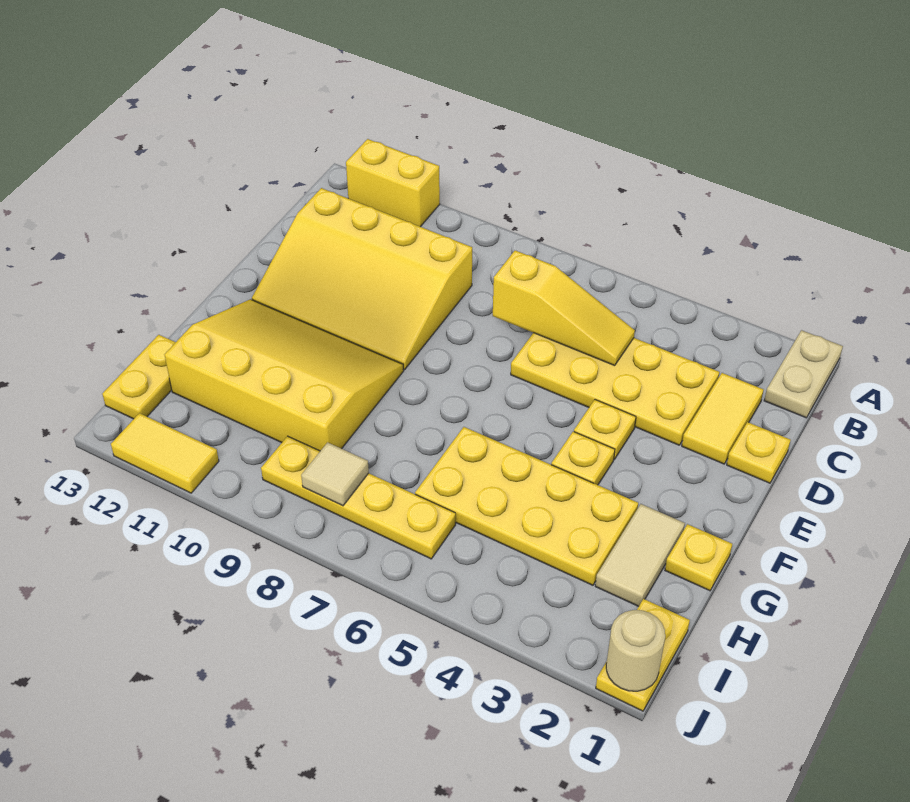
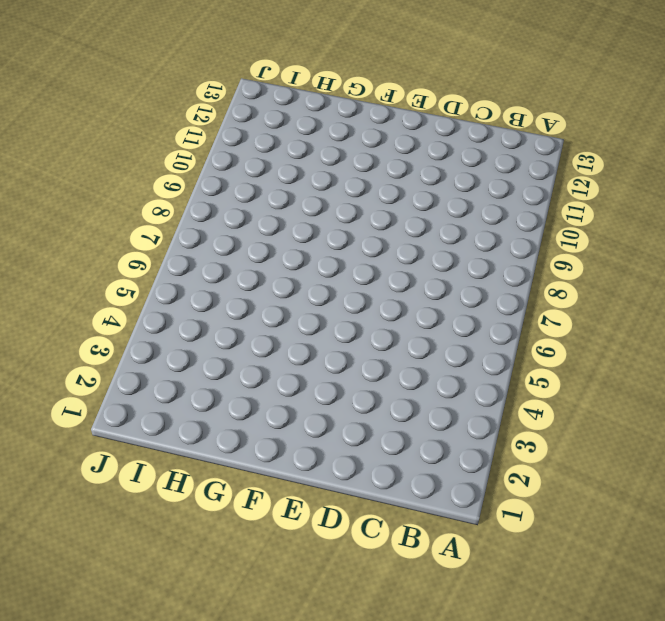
none -> tan 1x2 plate [764,330,843,418]
none -> yellow 1x2 brick [346,139,440,227]
none -> yellow 1x2 tile [682,373,764,464]

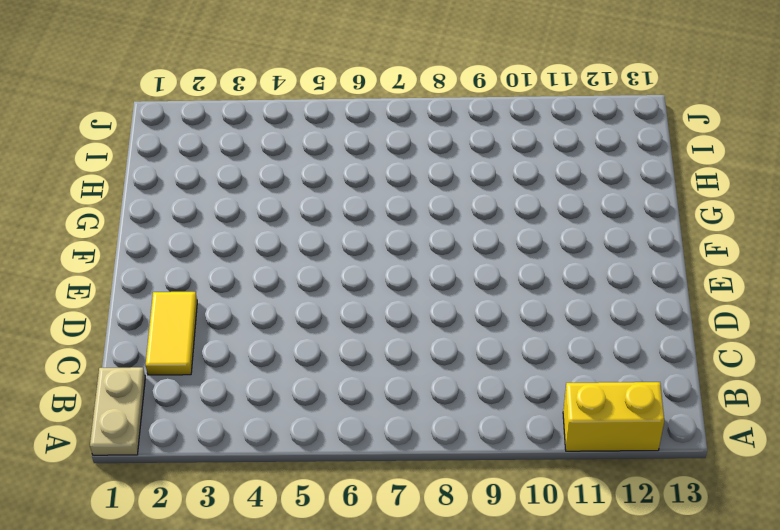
none -> yellow 2x4 plate [511,333,720,445]
none -> yellow 3x4 slope [252,188,472,370]
none -> yellow 1x1 plate [727,422,791,483]

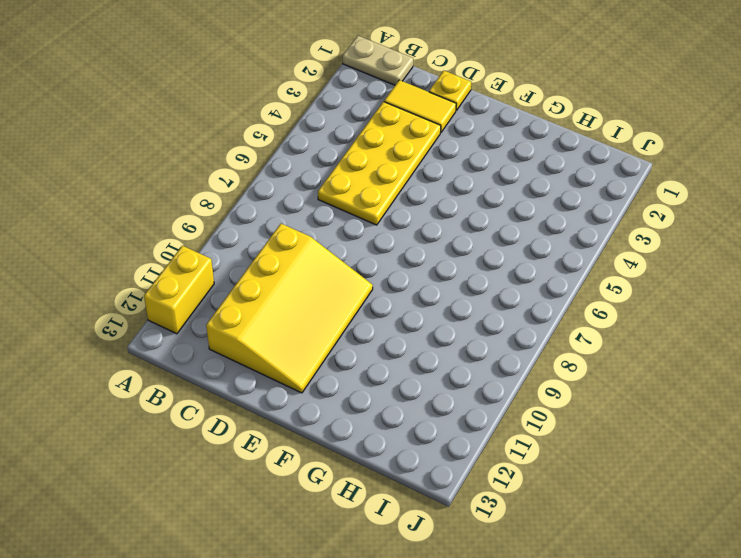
none -> yellow 1x1 plate [574,400,636,459]
none -> yellow 1x1 plate [551,432,615,485]
none -> yellow 3x4 slope [165,299,404,451]

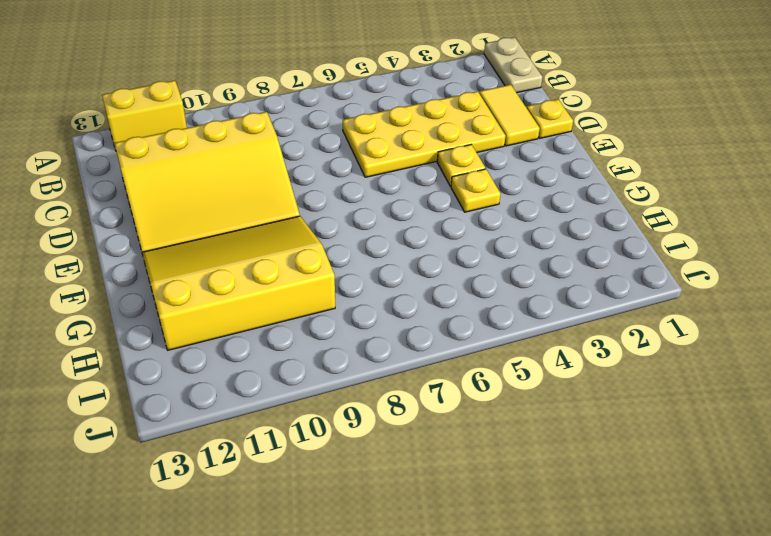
none -> yellow 1x1 plate [665,524,732,591]
none -> tan 1x2 tile [595,504,685,606]
none -> yellow 2x4 plate [415,427,638,585]

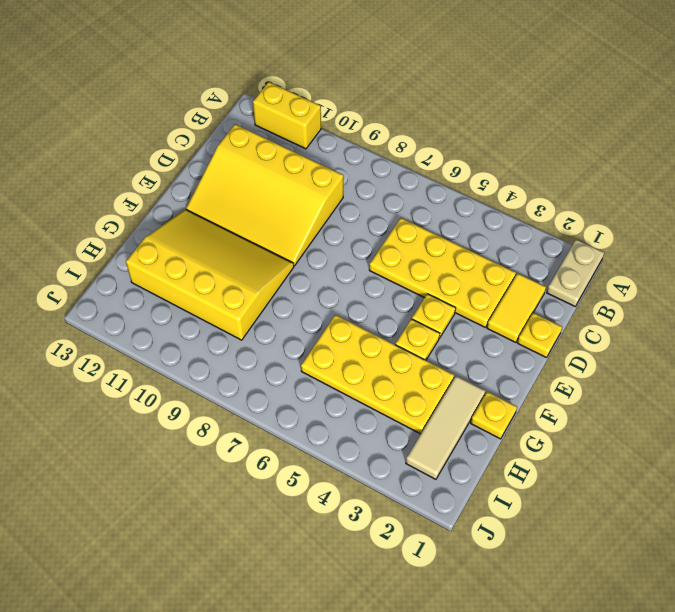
tan 1x3 tile [406,376,485,479] -> tan 1x2 tile [595,504,685,606]
none -> yellow 1x2 plate [102,335,176,419]
none -> yellow 1x2 plate [596,599,690,711]
none -> yellow 1x4 plate [261,436,456,559]

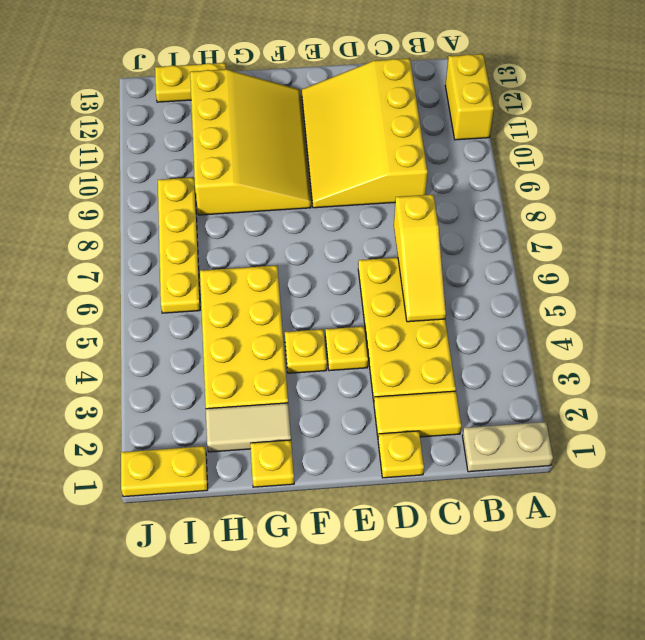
none -> yellow 1x2 tile [111,413,219,493]
none -> tan 1x1 tile [301,442,369,506]
none -> tan 1x1 round brick [606,610,665,691]

